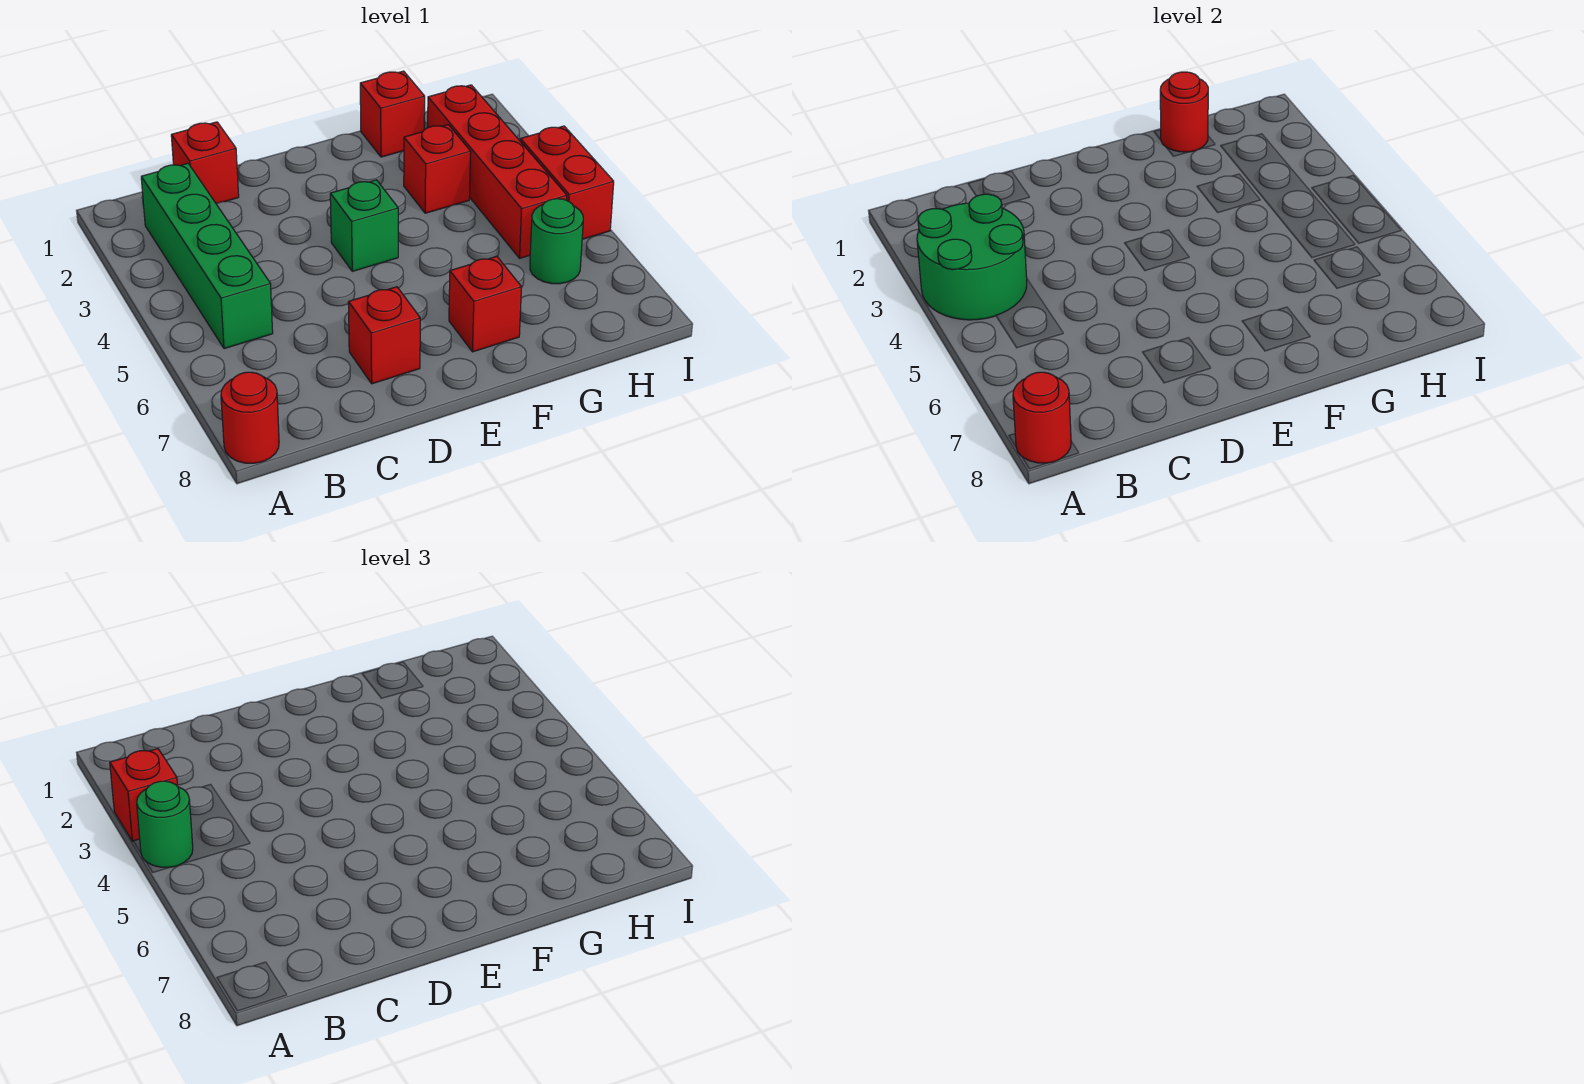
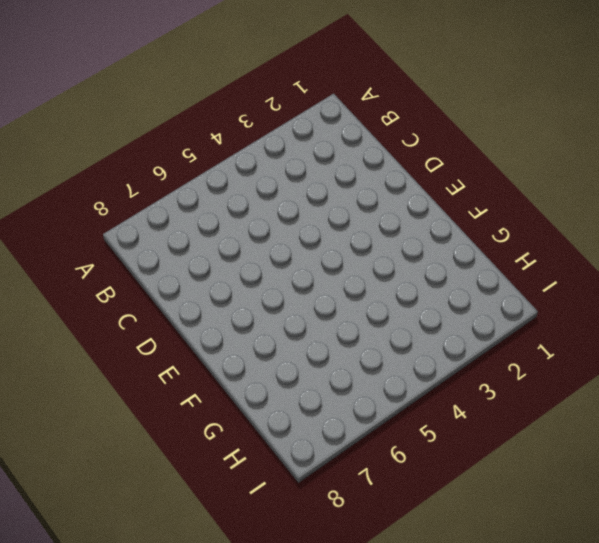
none -> red 1x1 round brick [221,372,279,463]
none -> green 1x4 brick [141,163,273,349]
none -> red 1x1 brick [171,122,239,204]

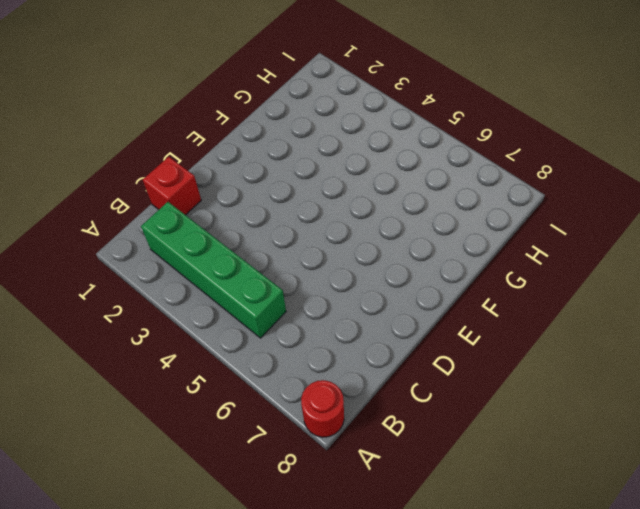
none -> red 1x1 brick [348,287,420,384]
none -> green 1x1 brick [330,180,398,271]
none -> red 1x1 brick [449,256,522,352]

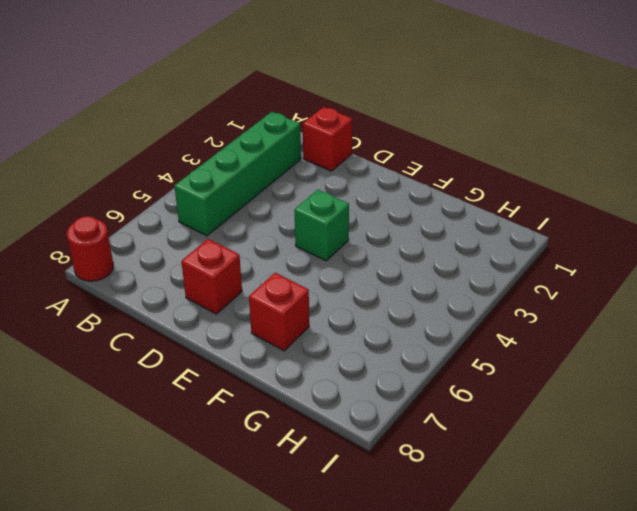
none -> red 1x1 brick [360,71,425,157]
none -> red 1x1 brick [404,125,471,213]
none -> red 1x4 brick [428,85,567,258]

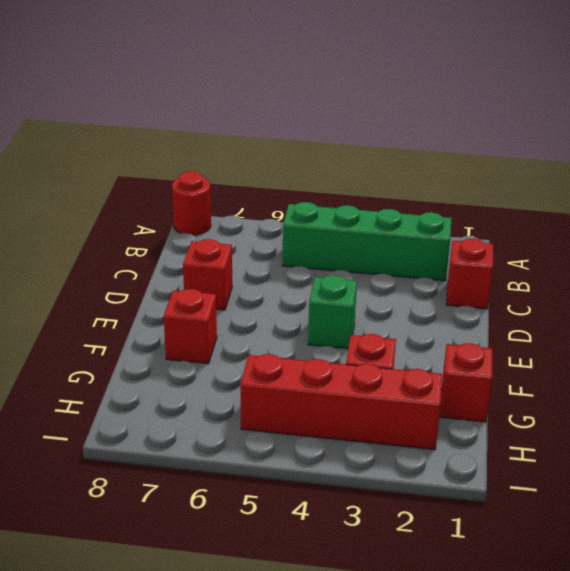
none -> green 1x1 round brick [530,199,583,284]
none -> red 1x2 brick [520,126,614,239]
none -> green 2x2 round brick [917,194,1027,320]

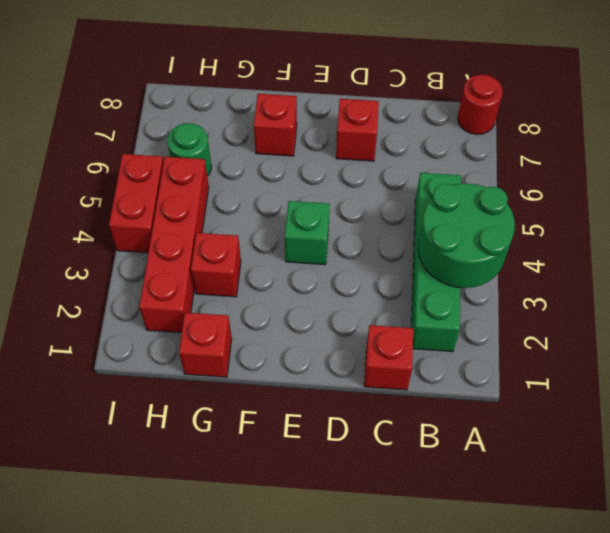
none -> red 1x1 round brick [1013,372,1071,463]
none -> red 1x1 round brick [1160,72,1208,152]
none -> red 1x1 brick [110,749,178,841]

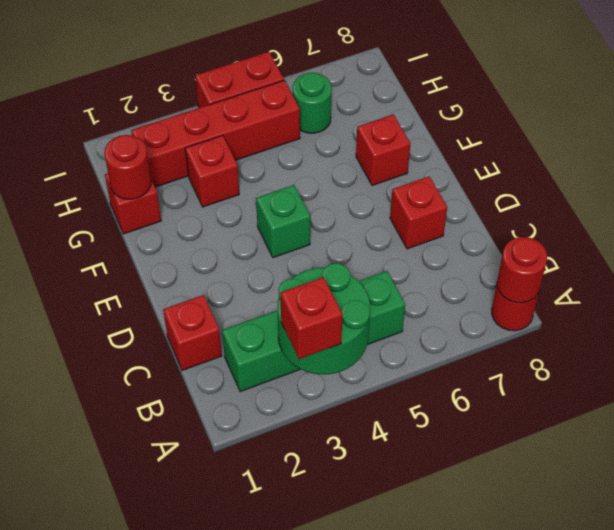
none -> green 1x1 round brick [137,781,193,867]

